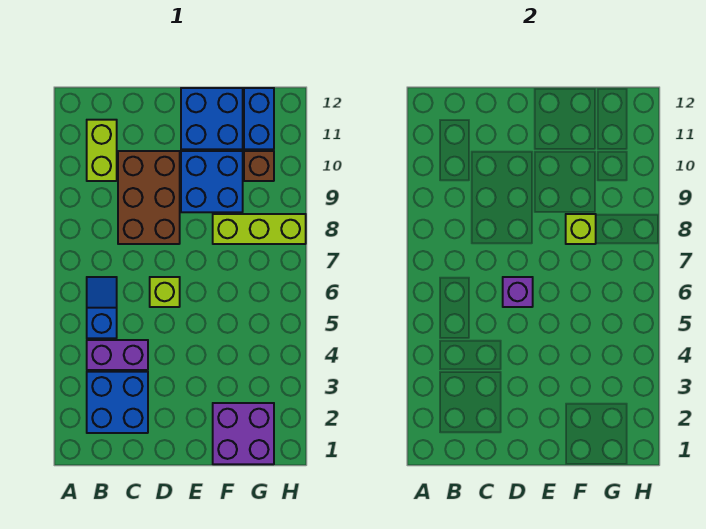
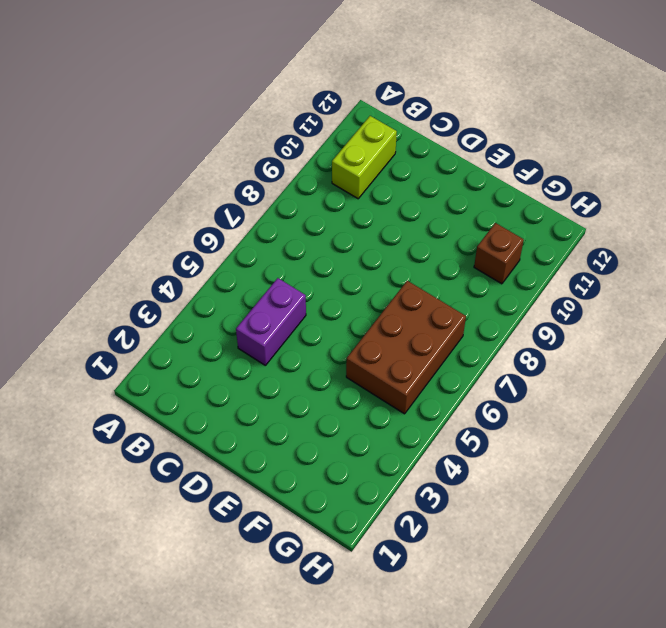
purple 1x2 brick [236,278,306,365] -> purple 1x2 brick turned to [87,340,148,370]
brown 2x3 brick [346,281,466,414] -> brown 2x3 brick moved to [118,151,180,244]
none -> blue 2x2 brick [87,372,148,433]
none -> blue 1x2 slope [87,277,117,338]
none -> lime 1x1 brick [150,277,180,307]

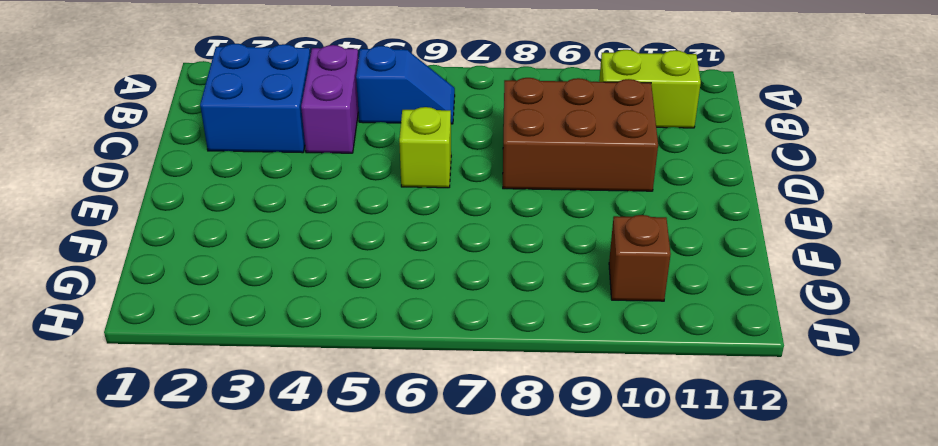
none -> blue 2x2 brick [181,151,243,212]
none -> blue 2x2 brick [181,88,243,149]
none -> purple 2x2 brick [213,403,274,464]

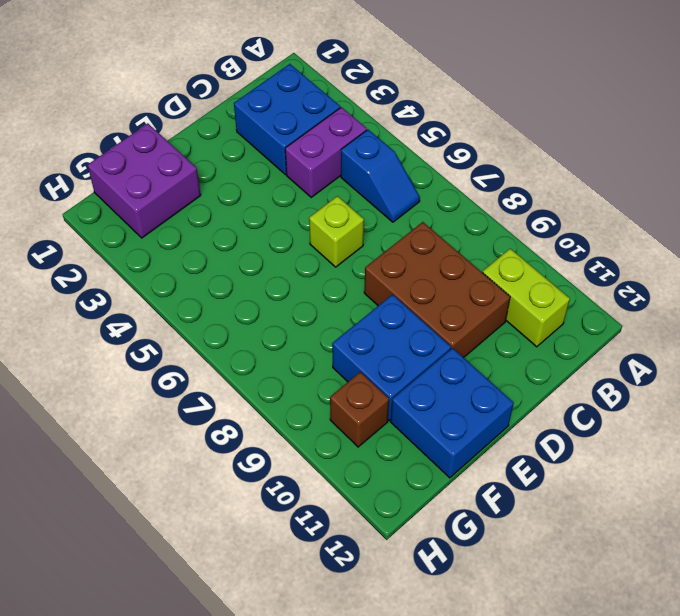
none -> lime 1x3 brick [213,214,306,244]
none -> blue 1x2 brick [244,88,274,149]
none -> purple 1x1 brick [503,277,533,307]

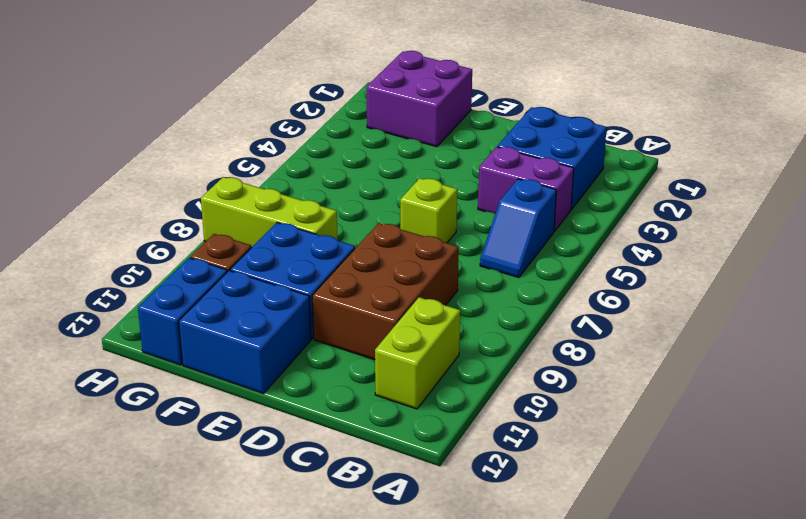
none -> purple 1x1 brick [503,277,533,307]
none -> lime 1x1 brick [566,214,596,244]

